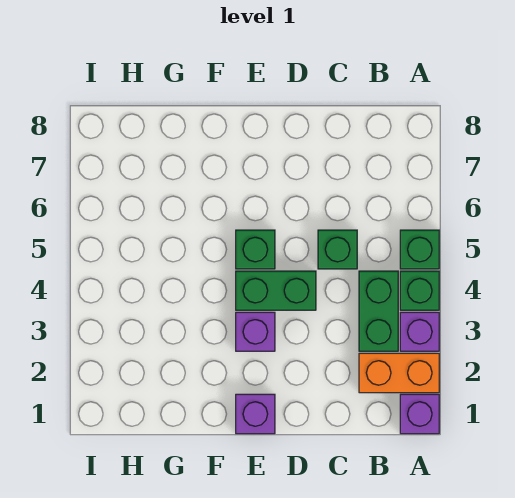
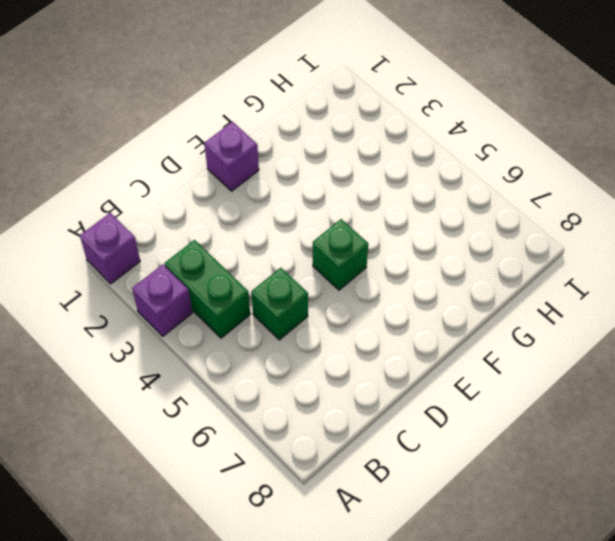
none -> orange 1x2 brick [359,353,439,393]
none -> green 1x1 brick [400,271,439,310]

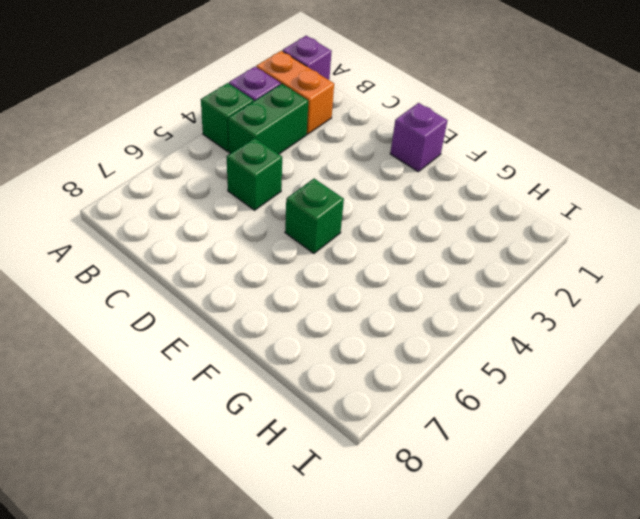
none -> green 1x1 brick [400,230,439,269]
none -> green 1x2 brick [236,271,316,310]

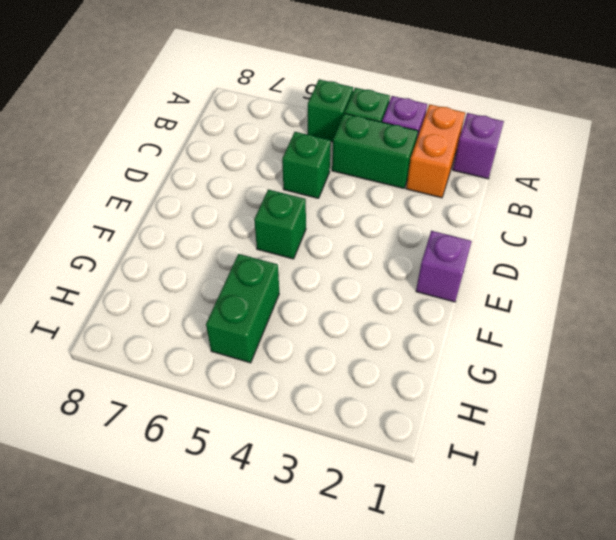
green 1x2 brick [206,254,279,363] -> green 1x2 brick moved to [236,271,316,310]
none -> purple 1x1 brick [236,312,275,351]

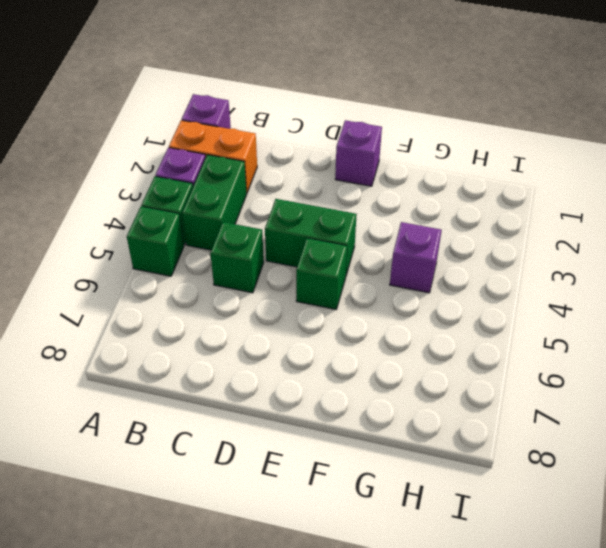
purple 1x1 brick [390,222,442,293] -> purple 1x1 brick moved to [236,312,275,351]

